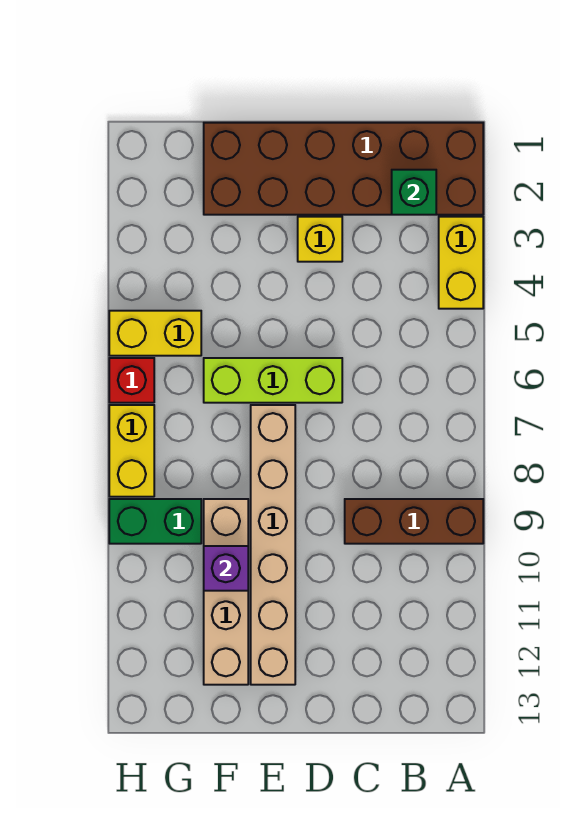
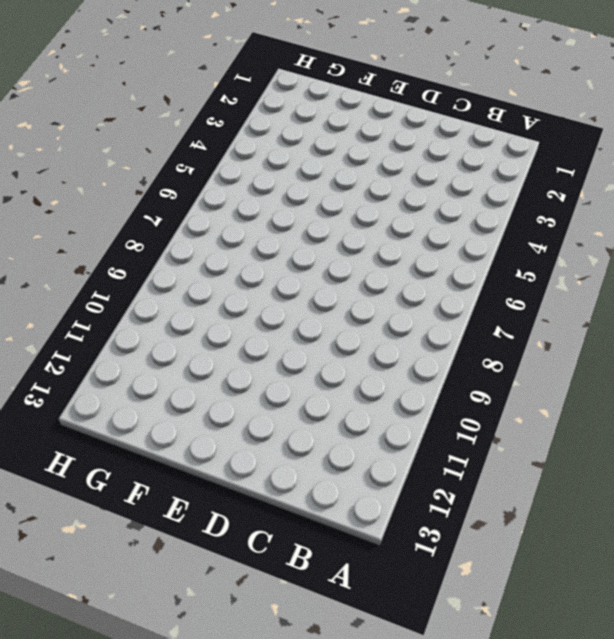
none -> brown 2x6 brick [204,123,483,215]
none -> yellow 1x2 brick [439,217,483,309]
none -> brown 1x3 brick [345,499,483,544]

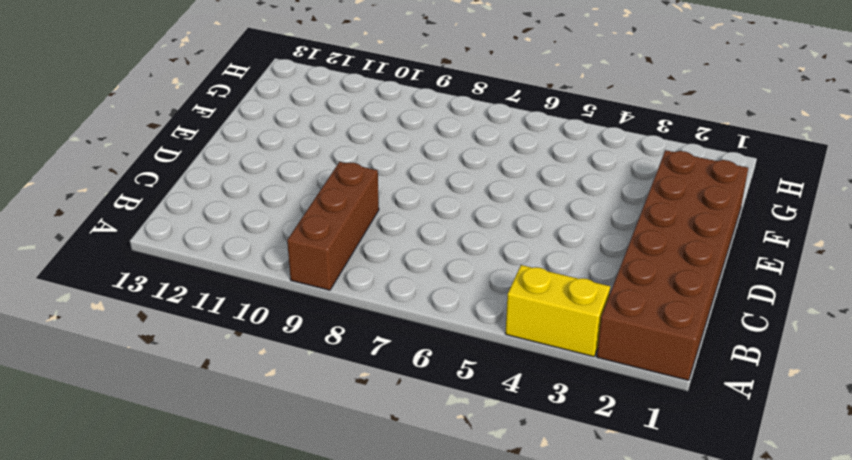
none -> yellow 1x1 brick [298,217,342,262]
none -> lime 1x3 brick [204,358,342,403]
none -> tan 1x6 brick [251,405,295,685]

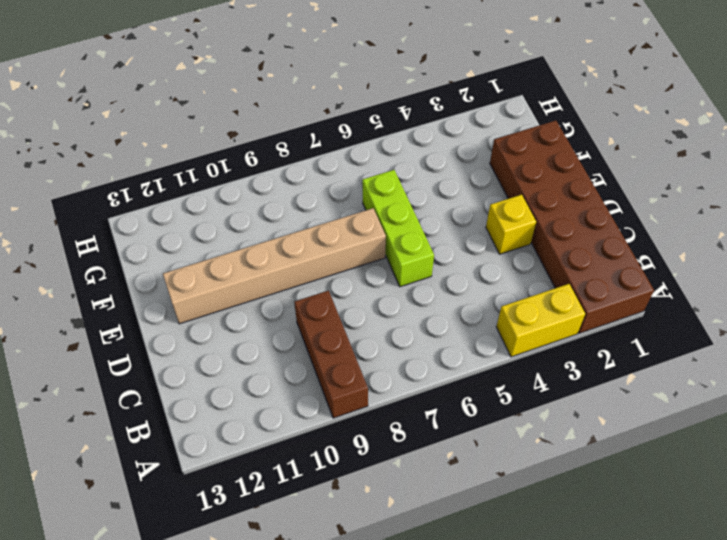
none -> tan 1x4 brick [204,499,248,685]
none -> yellow 1x2 brick [109,311,201,356]
none -> green 1x2 brick [109,499,201,544]

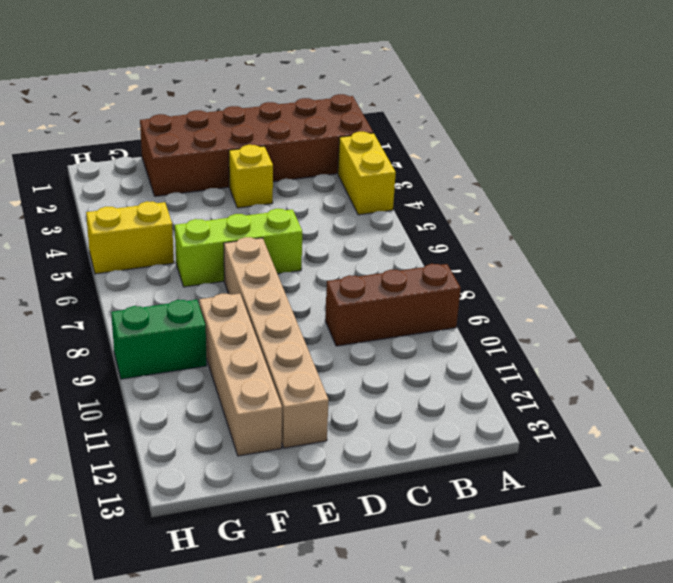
none -> red 1x1 brick [109,358,154,403]
none -> yellow 1x2 brick [109,405,154,497]
none -> green 1x1 brick [392,170,436,215]

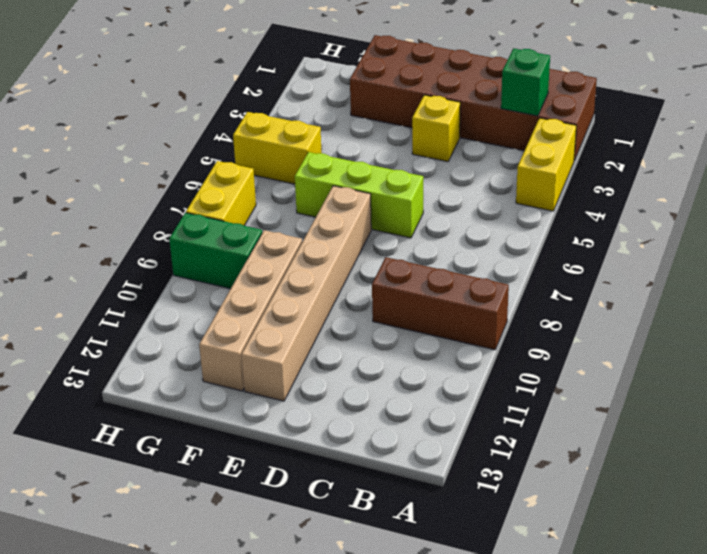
none -> red 1x1 brick [109,358,154,403]
none -> purple 1x1 brick [204,546,248,591]

